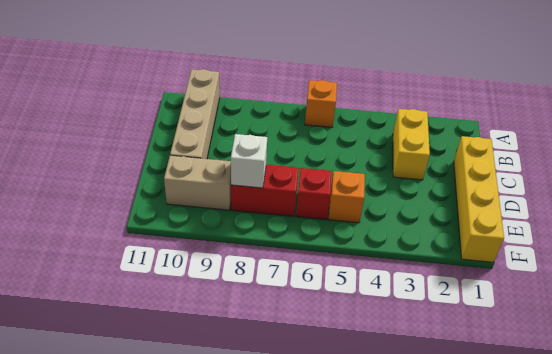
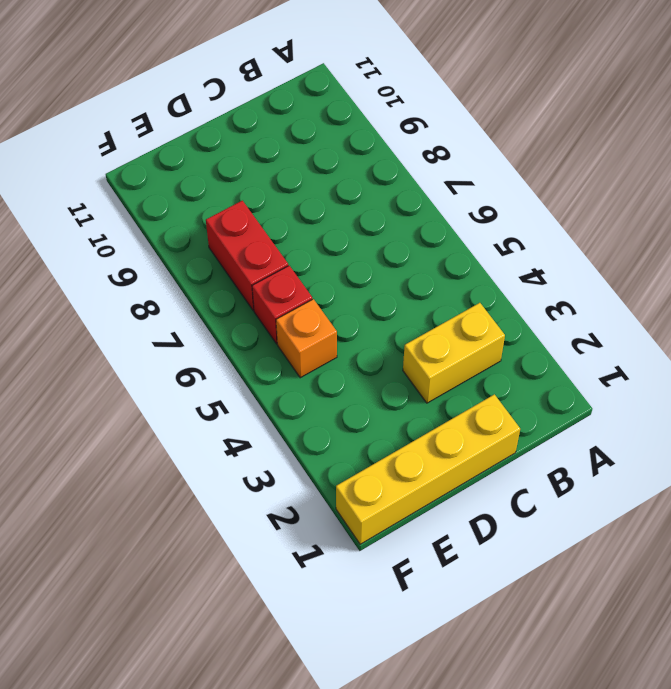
none -> orange 1x1 brick [305,80,337,127]
none -> tan 1x4 brick [170,69,220,159]

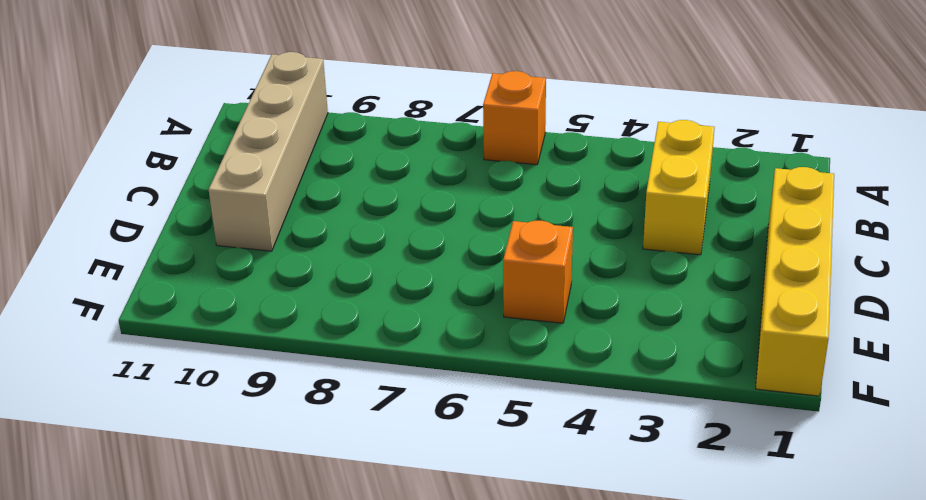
none -> red 1x1 brick [296,168,332,220]
none -> red 1x2 brick [231,165,299,216]

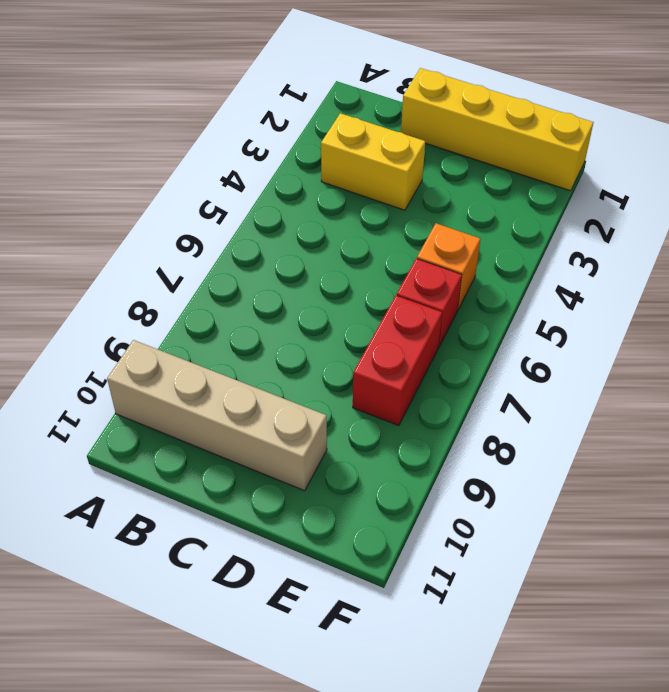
none -> orange 1x1 brick [305,80,337,127]
none -> tan 1x2 brick [164,155,231,210]

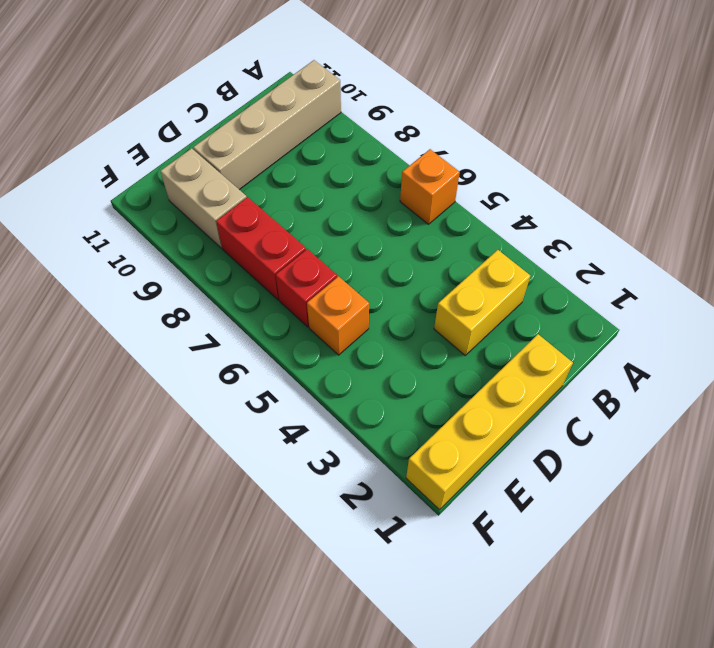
none -> white 1x1 brick [231,134,267,188]

